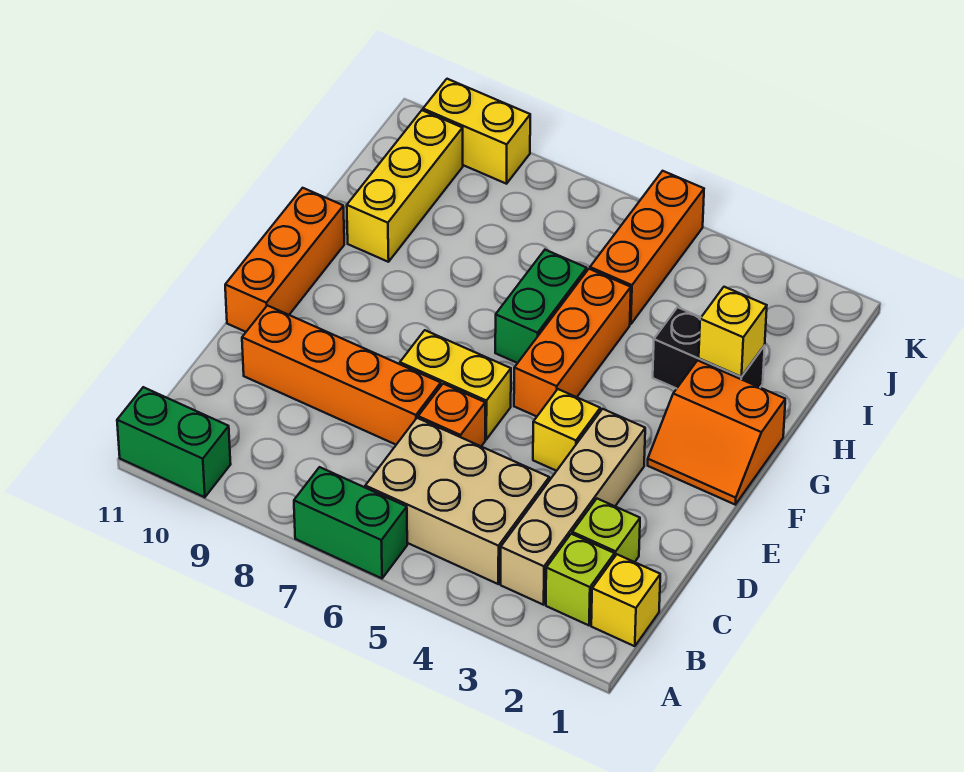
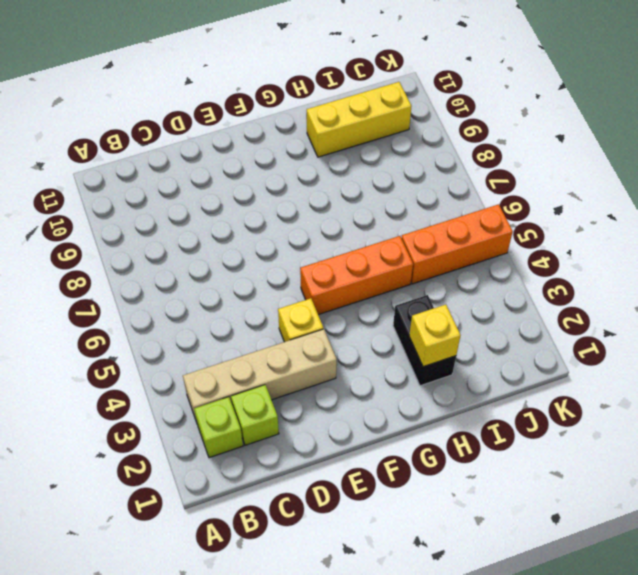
none -> green 1x2 brick [294,467,407,578]
none -> green 1x2 brick [117,387,231,497]
none -> yellow 1x1 brick [591,555,660,646]

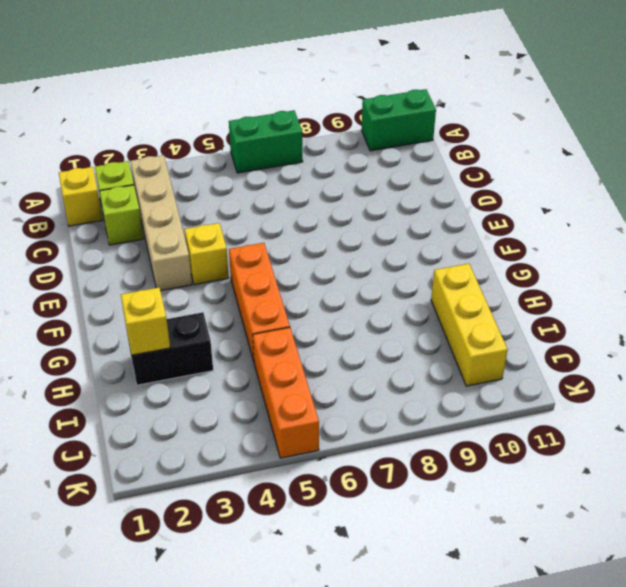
none -> tan 2x3 brick [365,418,549,584]
none -> orange 1x1 brick [418,384,485,446]
none -> orange 1x4 brick [242,305,441,445]

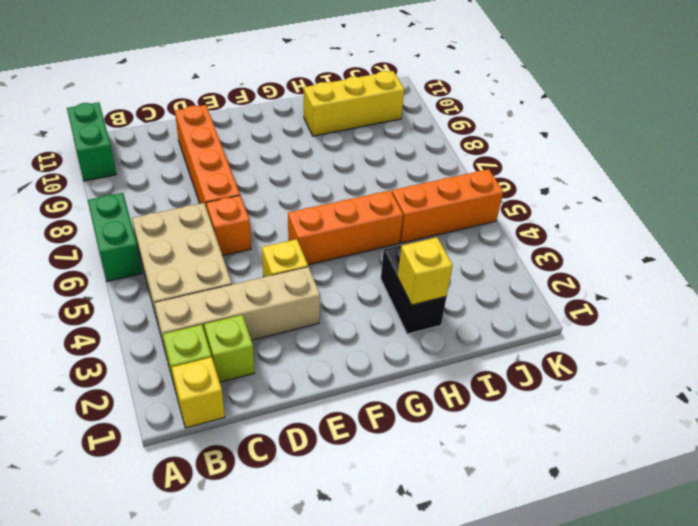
none -> yellow 1x2 brick [400,330,511,439]
none -> orange 1x3 brick [225,188,344,332]
none -> orange 2x2 slope [648,360,785,505]

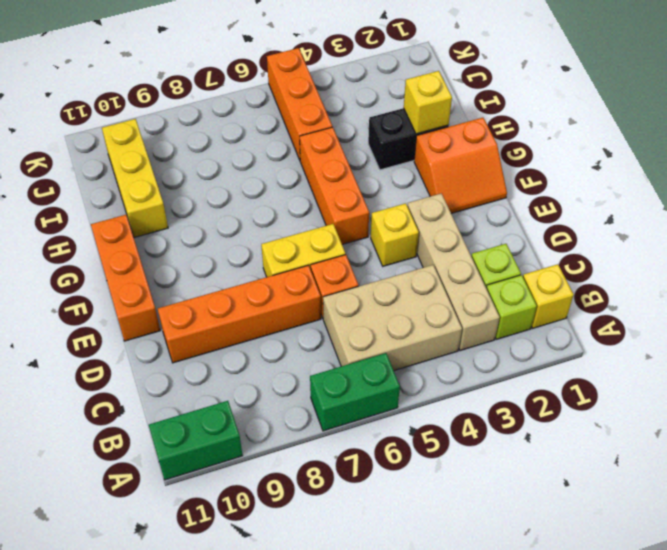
none -> green 1x2 brick [495,250,587,363]
none -> yellow 1x2 brick [423,79,530,184]

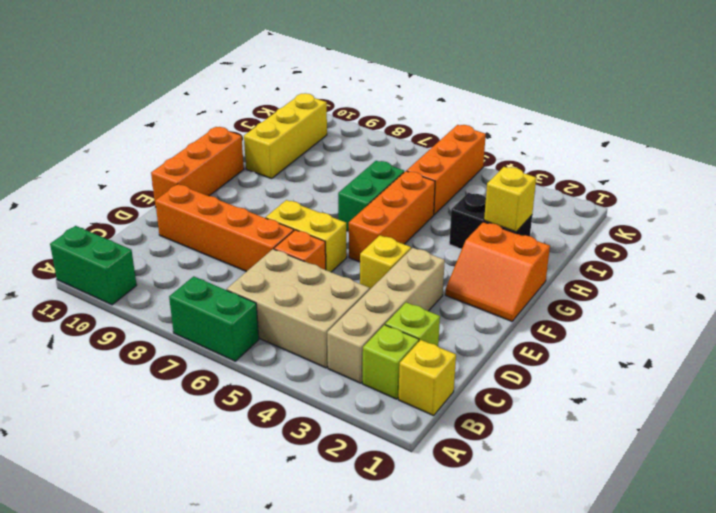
none -> yellow 1x2 brick [423,79,530,184]

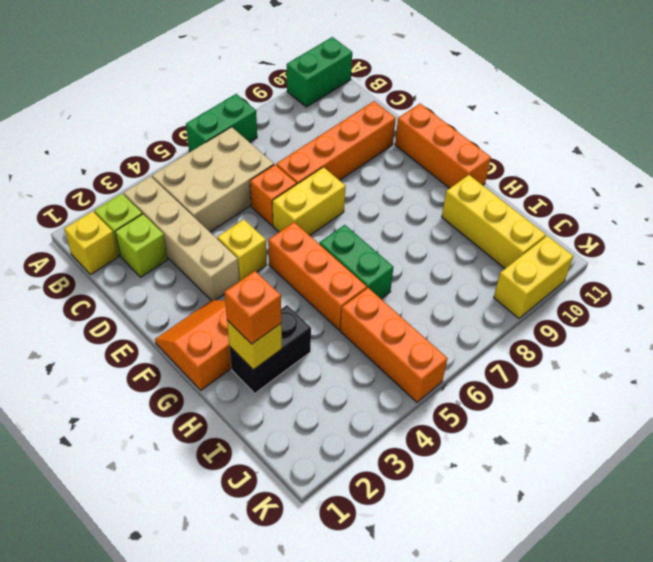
orange 1x1 brick [224,271,281,344] -> none

